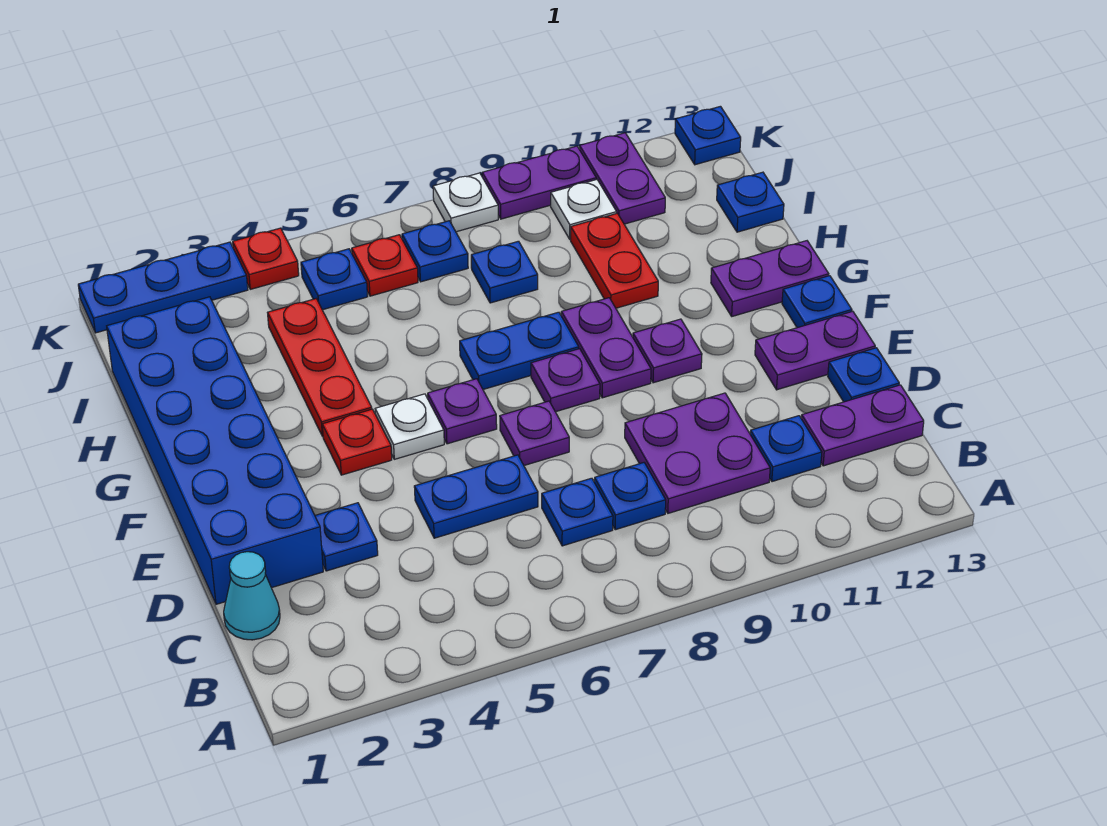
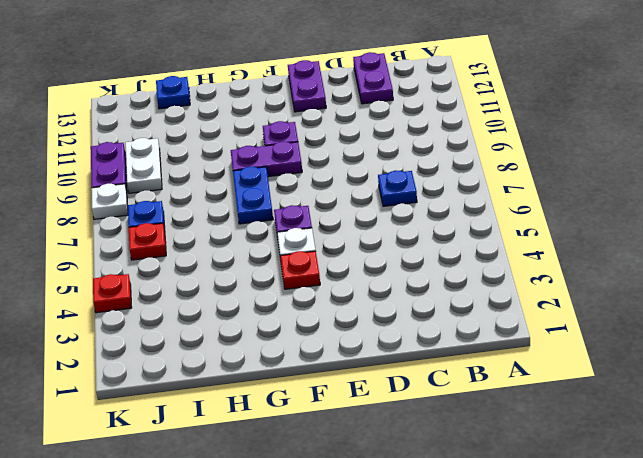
white 1x2 plate [125,138,162,193] -> white 1x1 plate [551,179,617,239]
none -> cyan 1x1 cone [224,552,280,640]
none -> blue 1x1 plate [594,463,666,530]
none -> purple 2x2 plate [625,393,770,513]
none -> blue 1x1 plate [750,416,822,482]

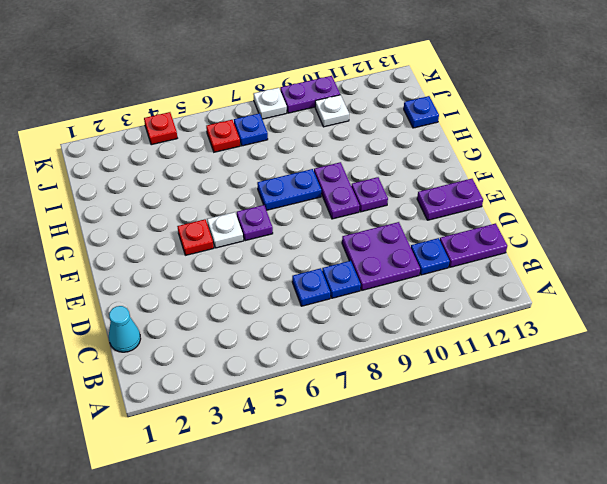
none -> blue 2x6 brick [107,297,323,604]
none -> blue 1x1 plate [315,503,378,571]
none -> blue 1x2 plate [414,455,538,538]
none -> blue 1x1 plate [828,348,899,402]

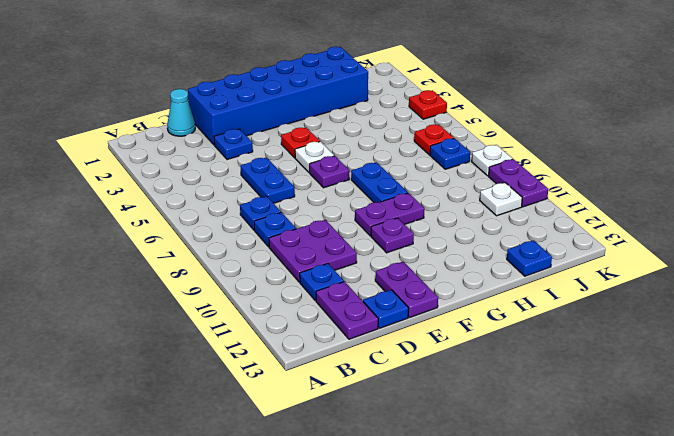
none -> purple 1x1 plate [500,401,569,465]
none -> purple 1x1 plate [531,349,600,412]
none -> blue 1x1 plate [782,276,852,328]
none -> red 1x3 plate [268,299,372,436]

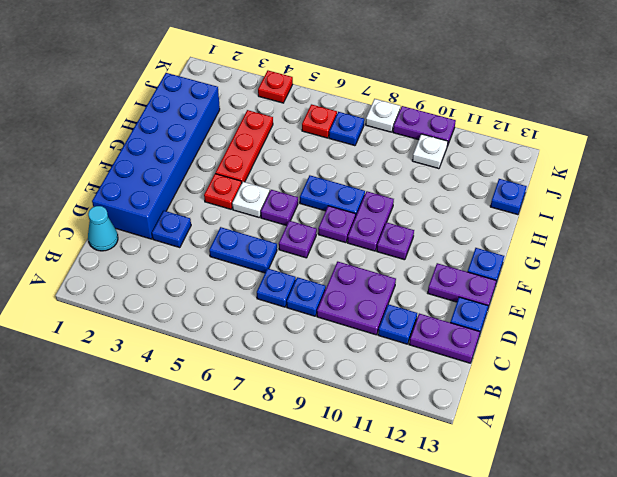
none -> purple 1x2 plate [711,241,829,316]
none -> red 1x2 plate [571,213,658,308]
none -> blue 1x1 plate [471,241,538,303]
none -> blue 1x1 plate [301,249,368,310]

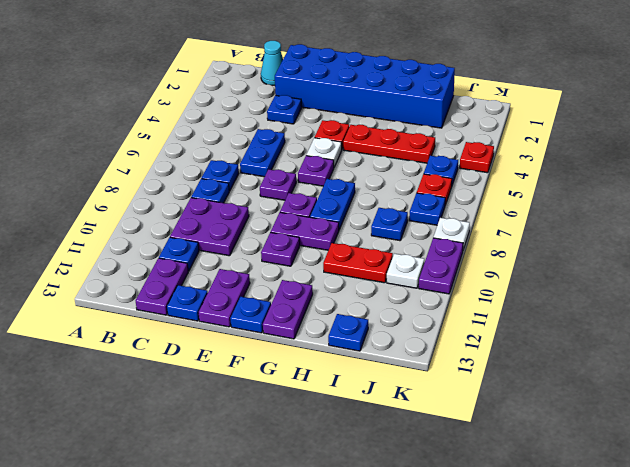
none -> purple 1x2 plate [580,133,665,224]
none -> blue 1x3 plate [78,242,248,333]
none -> blue 1x1 plate [675,106,741,165]

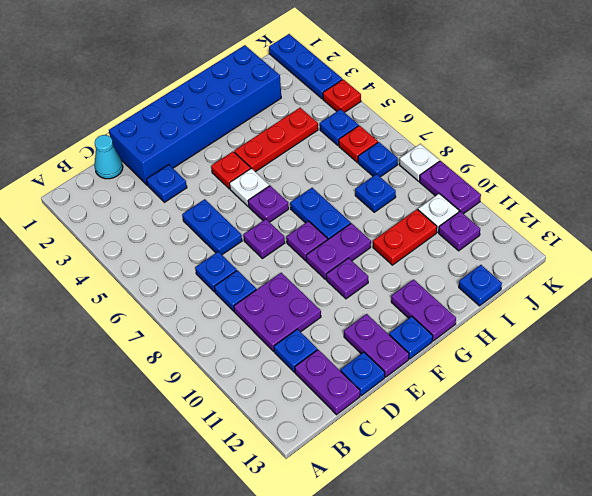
purple 1x1 plate [439,211,480,251] -> purple 1x2 plate [580,133,665,224]
none -> blue 1x1 plate [675,106,741,165]

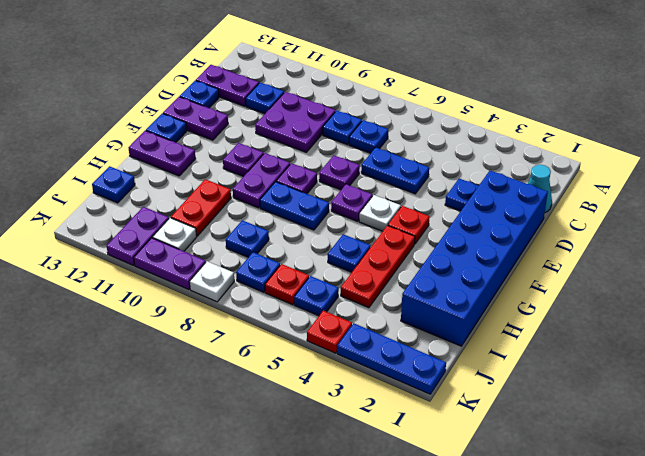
blue 1x1 plate [328,234,371,272] -> blue 1x1 plate moved to [675,106,741,165]

